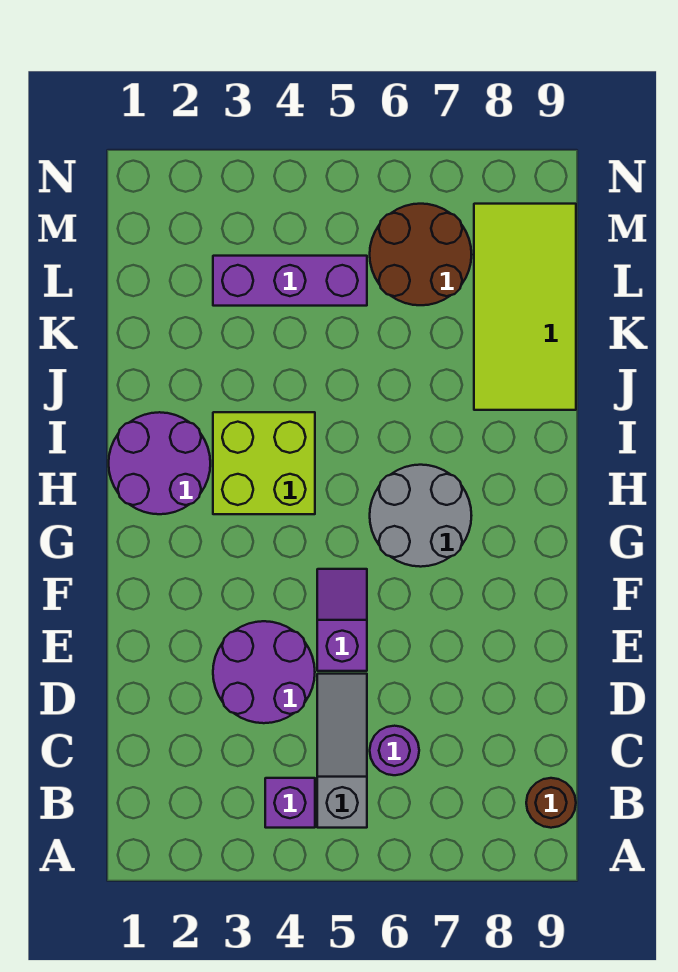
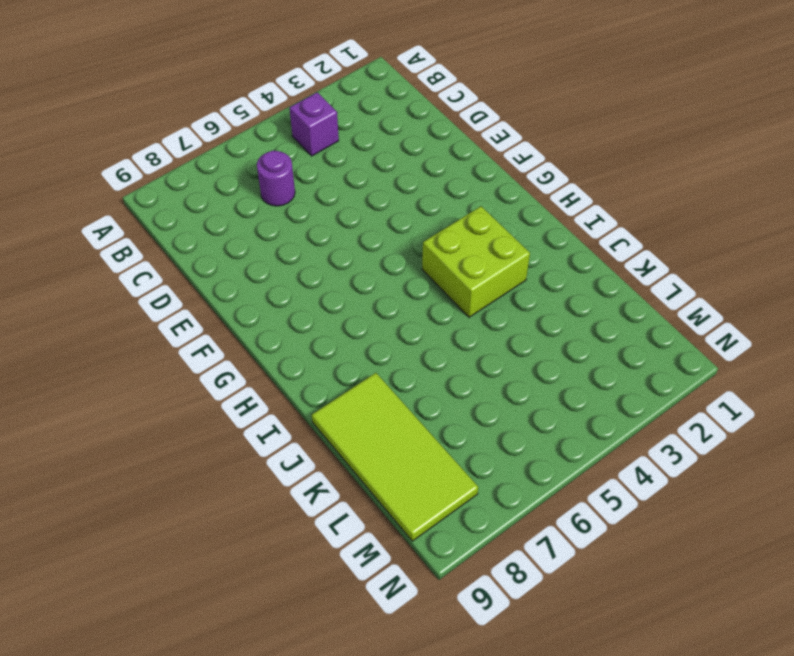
none -> grey 1x3 slope [317,674,367,828]
none -> brown 1x1 round brick [526,778,576,828]
none -> purple 2x2 round brick [213,621,315,723]

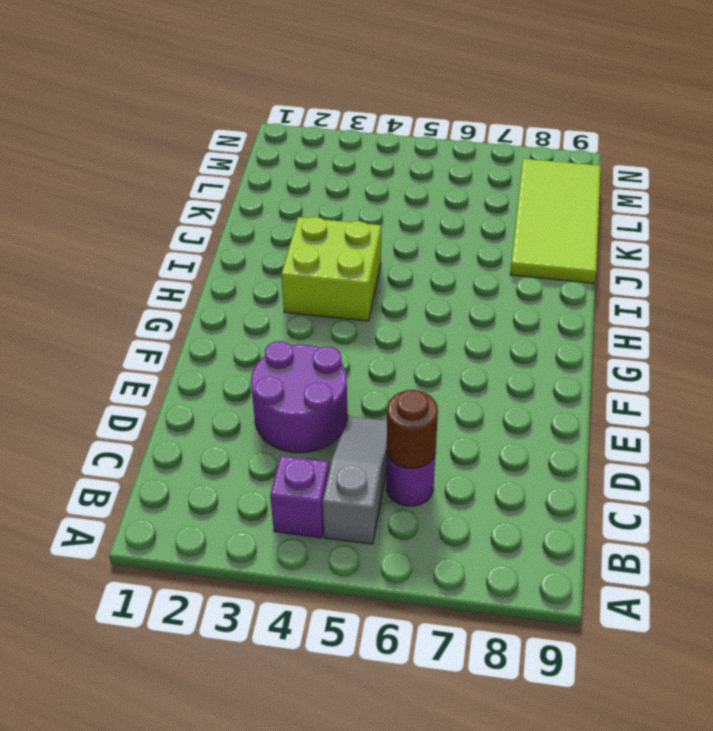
brown 1x1 round brick [387,390,438,468] -> brown 1x1 round brick moved to [526,778,576,828]
none -> purple 1x2 slope [317,569,367,671]
none -> grey 2x2 round brick [370,465,472,567]
none -> purple 2x2 round brick [109,412,210,514]

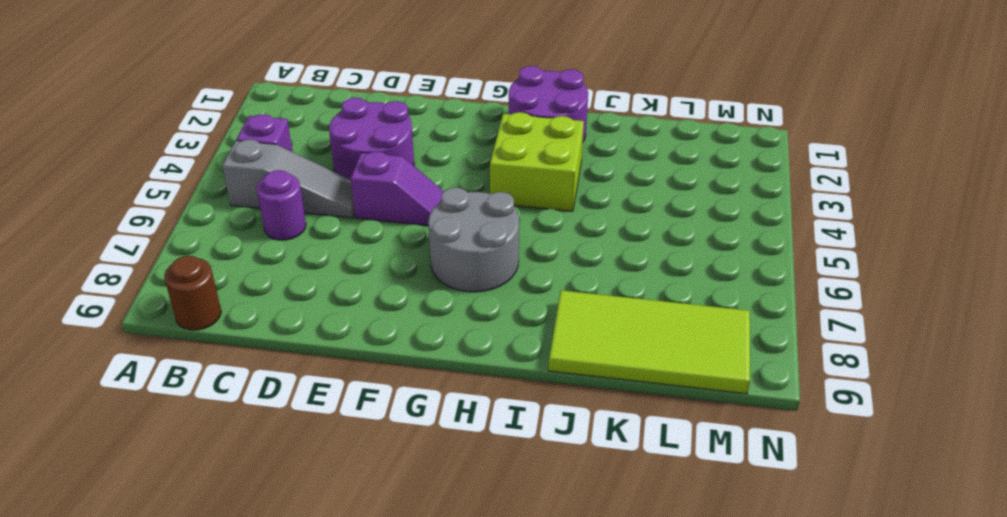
none -> purple 1x3 brick [213,256,367,306]
none -> brown 2x2 round brick [370,204,472,305]

